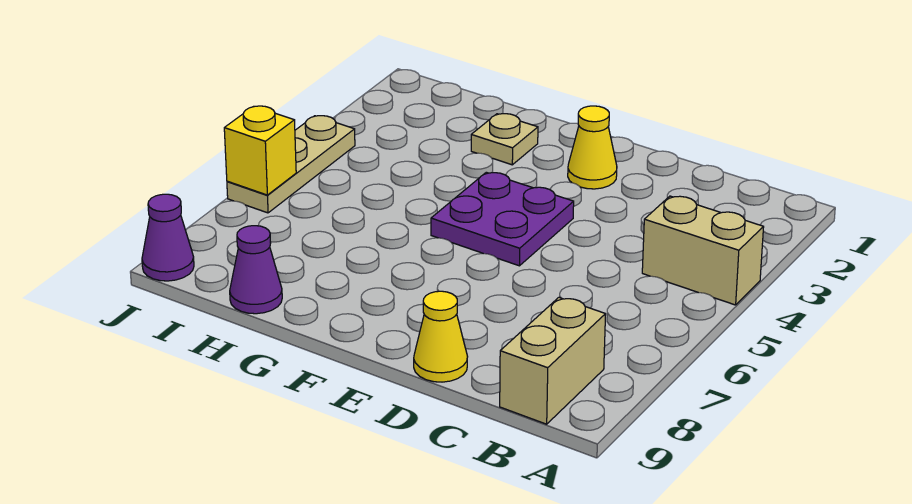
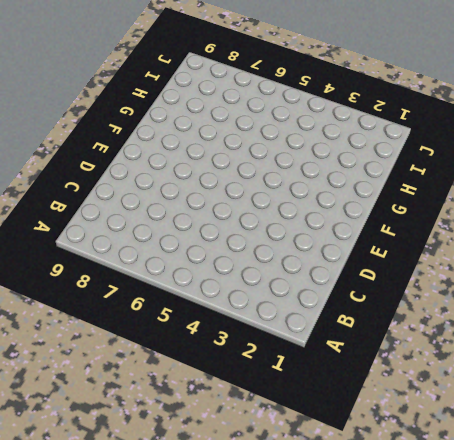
none -> tan 1x2 brick [642,196,764,305]
none -> tan 1x2 brick [500,297,606,424]

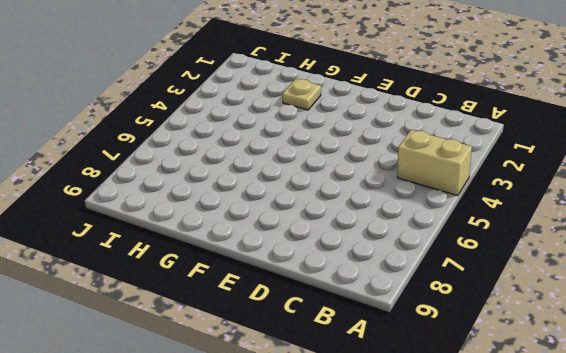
none -> tan 1x2 brick [500,297,606,424]
none -> yellow 1x1 cone [414,291,467,382]

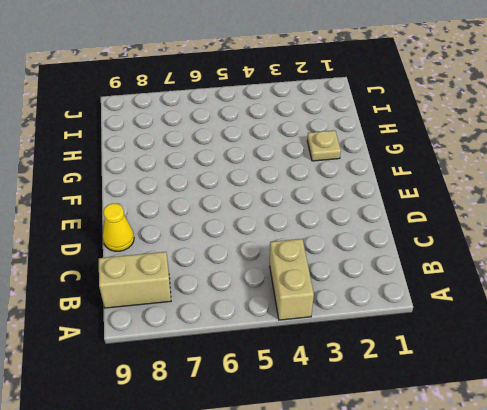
none -> yellow 1x1 cone [568,106,617,189]
none -> purple 2x2 plate [431,172,574,266]

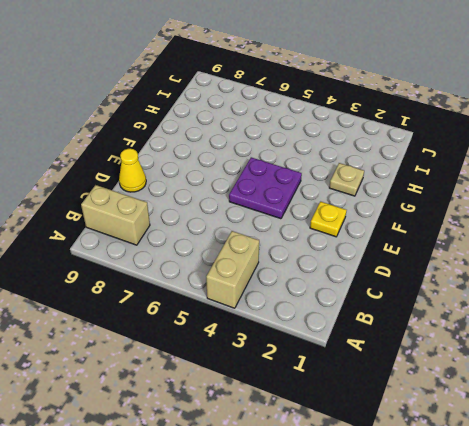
yellow 1x1 plate [310,202,347,237] -> yellow 1x1 cone [568,106,617,189]
none -> purple 1x1 cone [230,226,282,314]
none -> tan 1x3 plate [227,116,355,213]

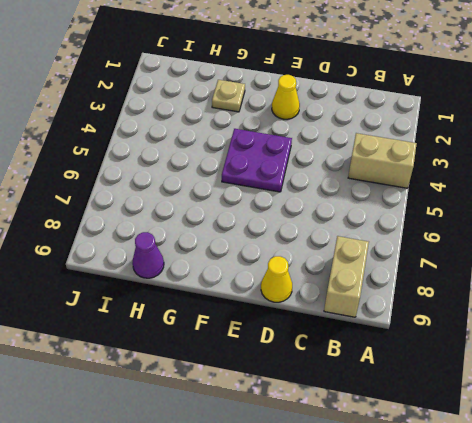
none -> tan 1x3 plate [227,116,355,213]
none -> purple 1x1 cone [142,194,194,281]

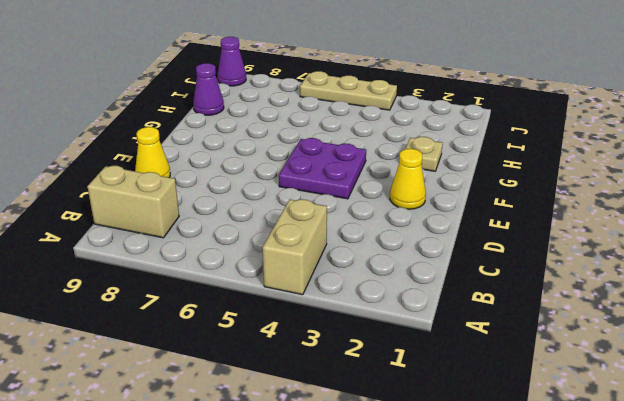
none -> yellow 1x1 brick [224,106,296,195]

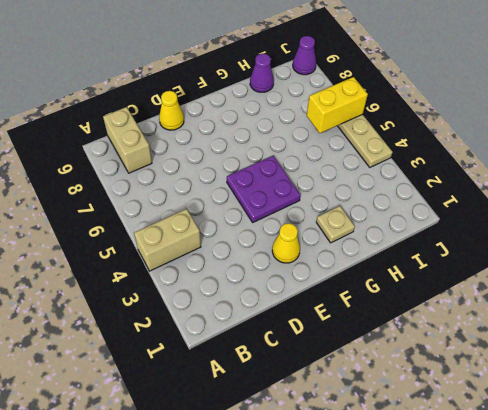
yellow 1x2 brick [307,77,368,133] -> yellow 1x1 brick [224,106,296,195]

